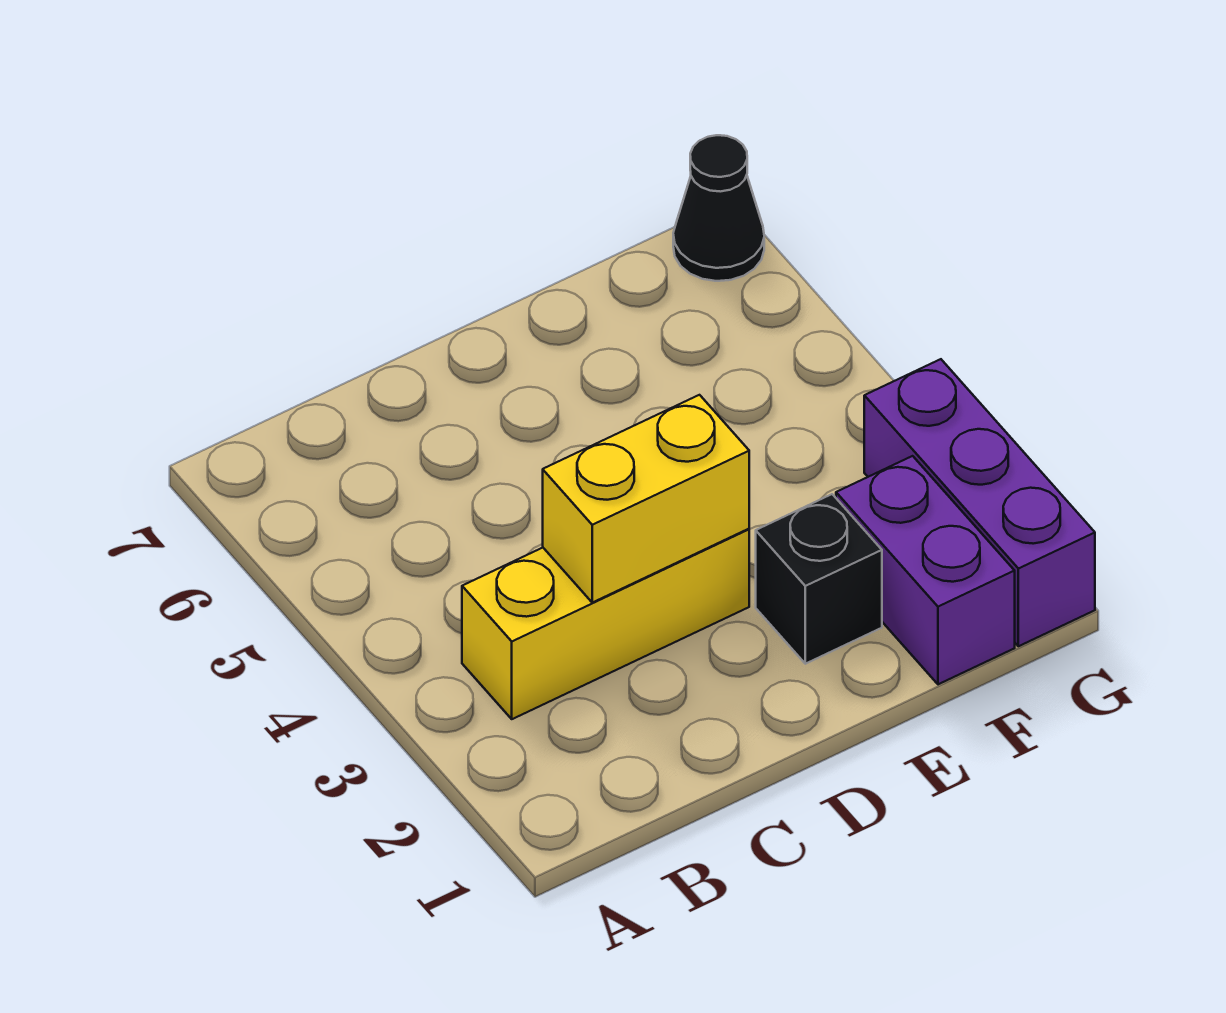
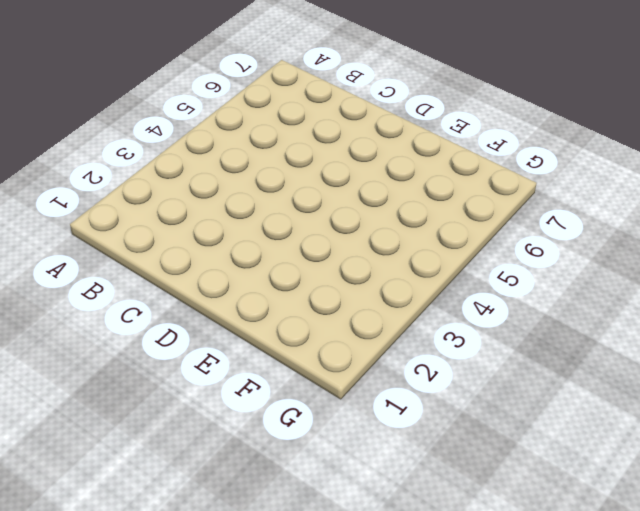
none -> yellow 1x3 brick [462,529,749,719]
none -> black 1x1 brick [756,494,882,664]

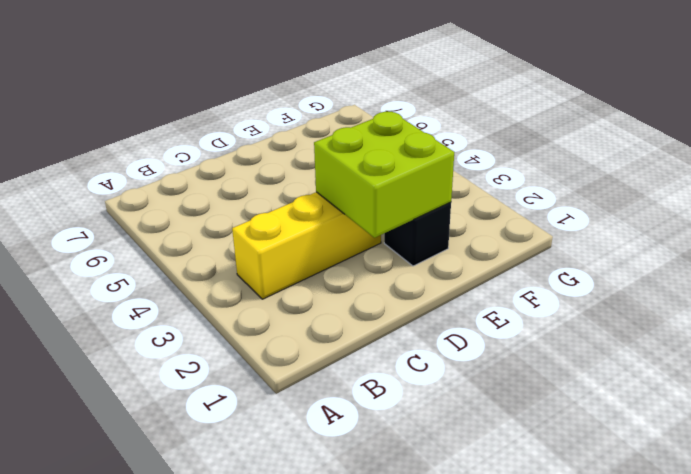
lime 2x2 brick [314,112,454,238] -> yellow 1x2 brick [543,395,749,603]
none -> purple 1x2 brick [836,456,1015,684]
none -> purple 1x3 brick [864,359,1095,646]

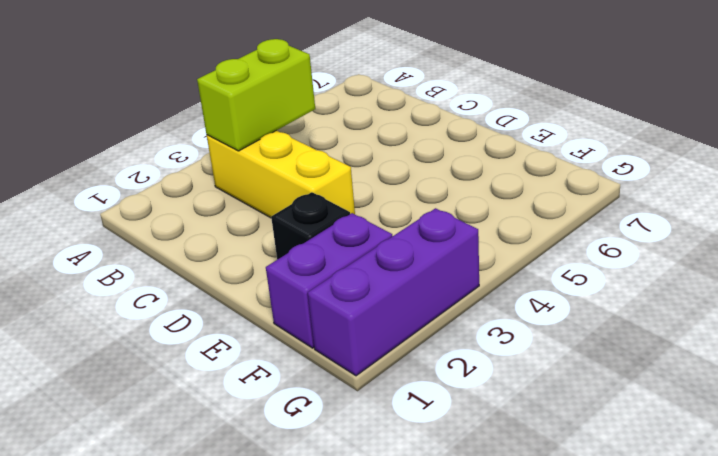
lime 1x2 brick [197,39,315,151] -> none
none -> black 1x1 cone [673,135,764,281]
none -> yellow 1x2 brick [543,395,749,603]

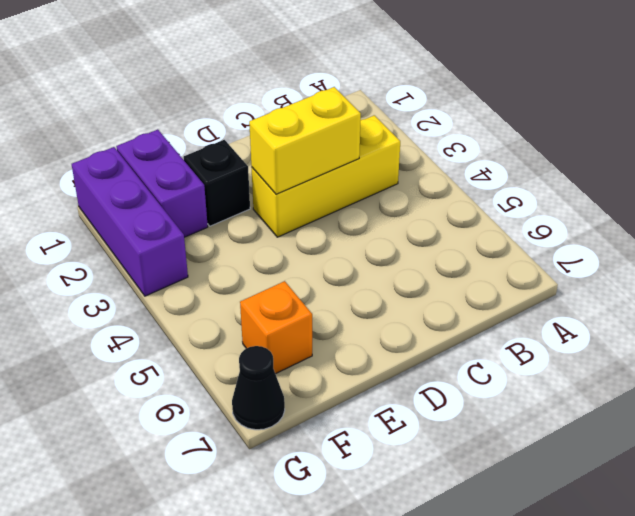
orange 1x1 brick [240,281,312,374] -> none

